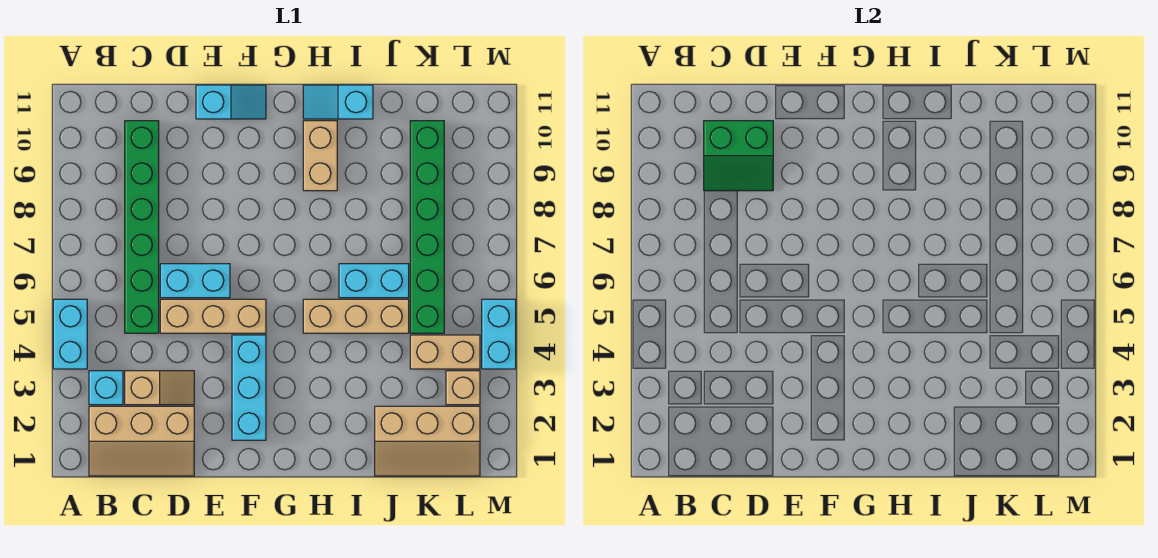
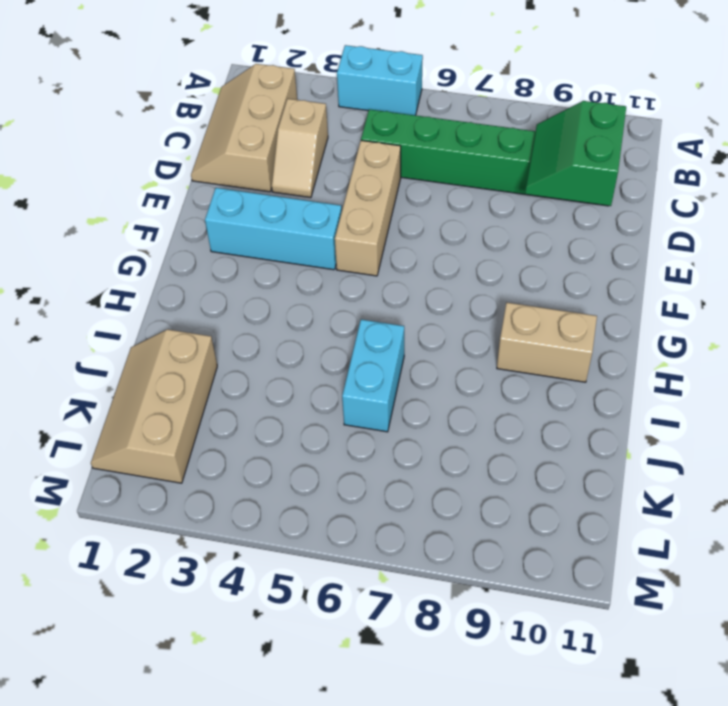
none -> cyan 1x1 brick [89,371,123,405]
none -> cyan 1x2 brick [160,264,230,298]
none -> cyan 1x2 slope [196,85,266,119]

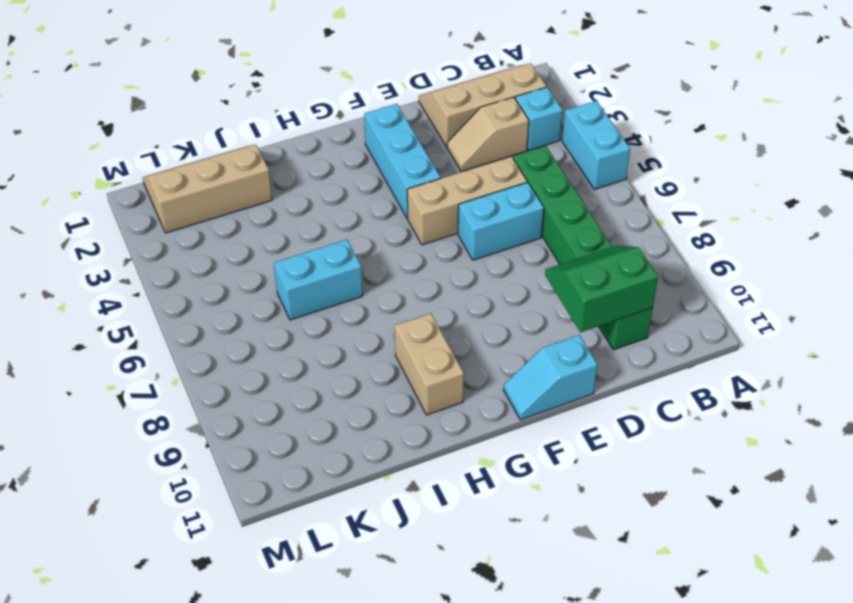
none -> tan 1x3 brick [303,299,409,333]
none -> cyan 1x2 slope [303,85,373,119]
none -> tan 1x2 brick [410,335,480,369]

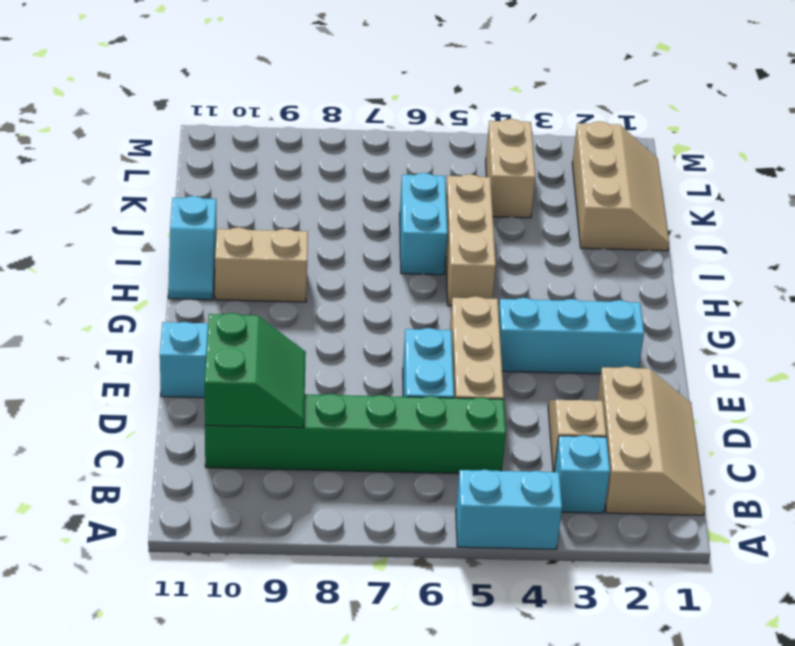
none -> green 1x6 brick [410,121,444,333]
none -> tan 1x1 brick [446,371,480,405]
none -> cyan 1x2 brick [482,299,516,369]

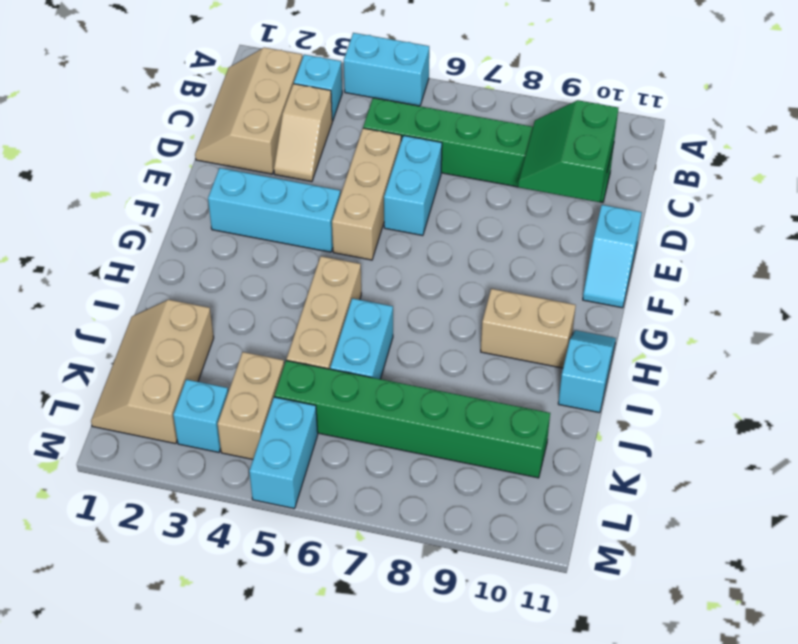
cyan 1x1 brick [173,379,228,452] -> tan 1x1 brick [446,371,480,405]
cyan 1x2 brick [249,397,318,509] -> cyan 1x2 brick turned to [482,299,516,369]

